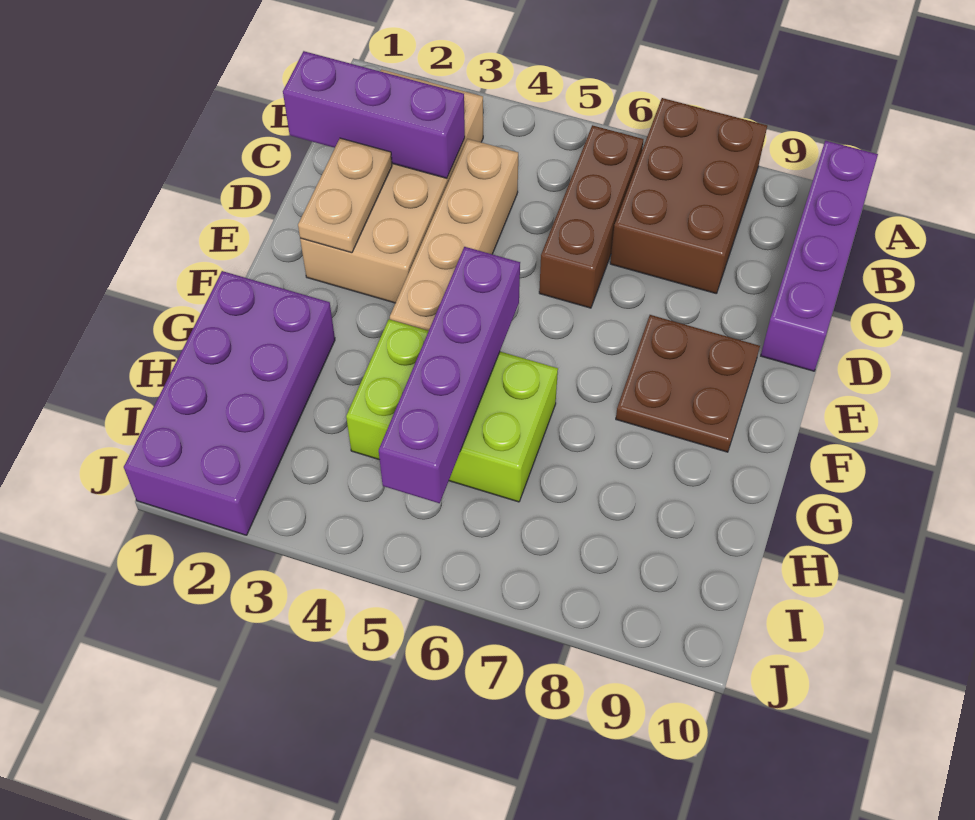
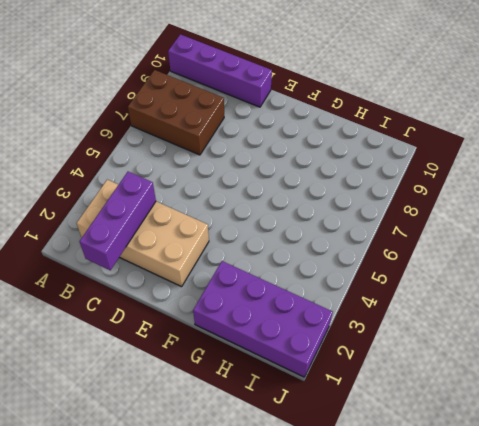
none -> brown 1x3 brick [539,125,643,308]
none -> tan 1x4 brick [390,139,518,331]

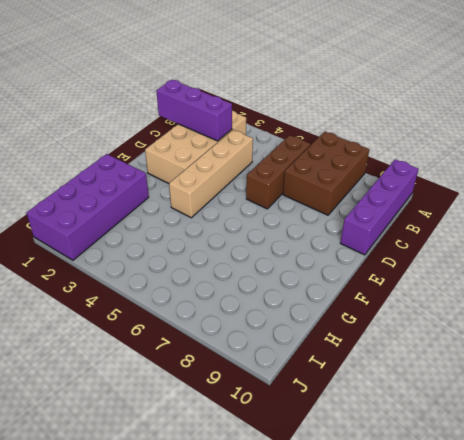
none -> brown 2x2 plate [616,315,760,452]
none -> lime 2x3 brick [346,319,558,502]

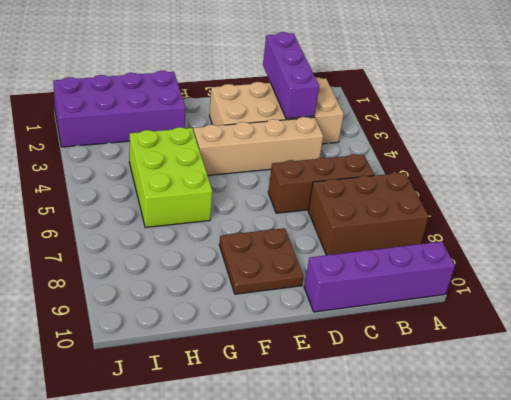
none -> tan 1x2 plate [298,138,392,253]
none -> purple 1x4 brick [379,247,520,503]

